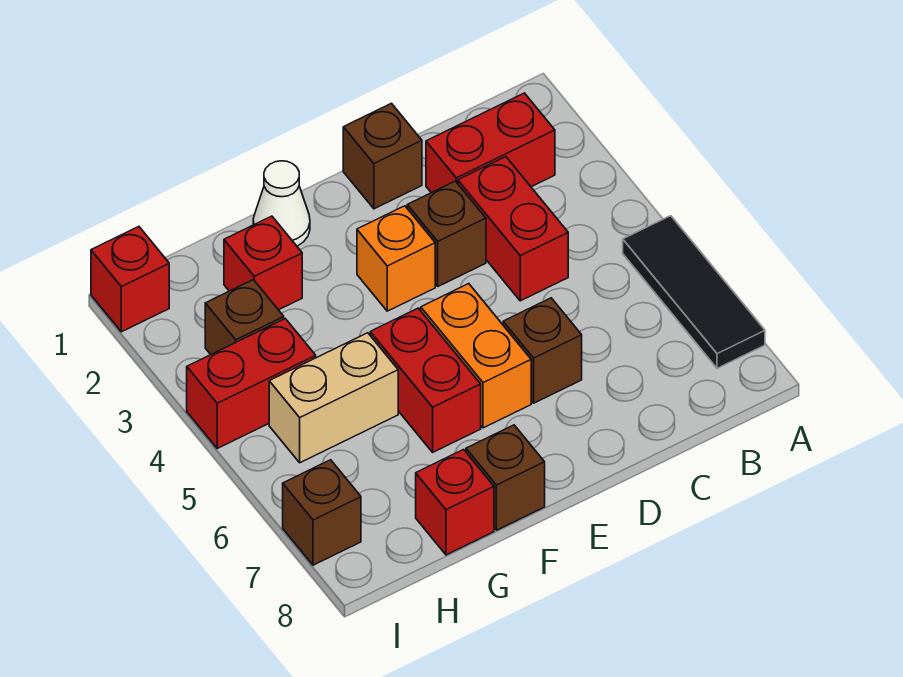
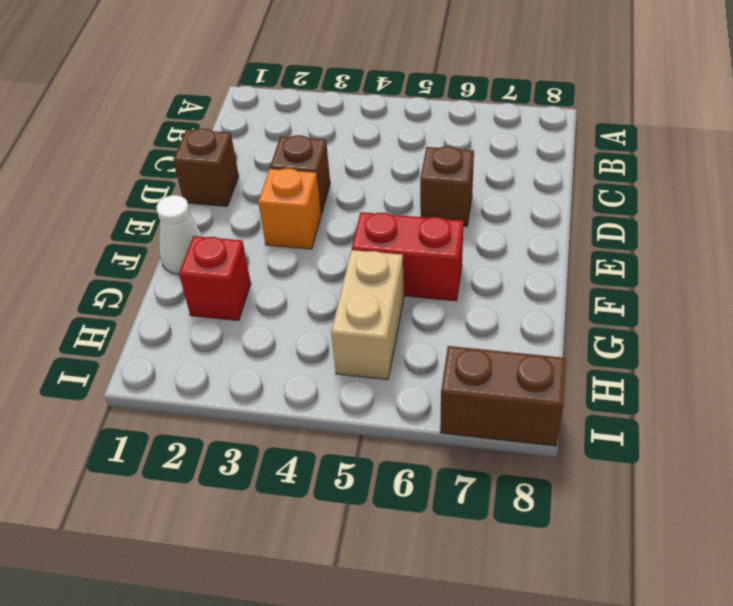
brown 1x2 brick [440,346,566,446] -> brown 1x1 brick [283,460,361,565]
none -> black 1x3 tile [623,216,765,368]
none -> red 1x2 brick [426,93,555,193]
none -> red 1x2 brick [458,157,568,301]

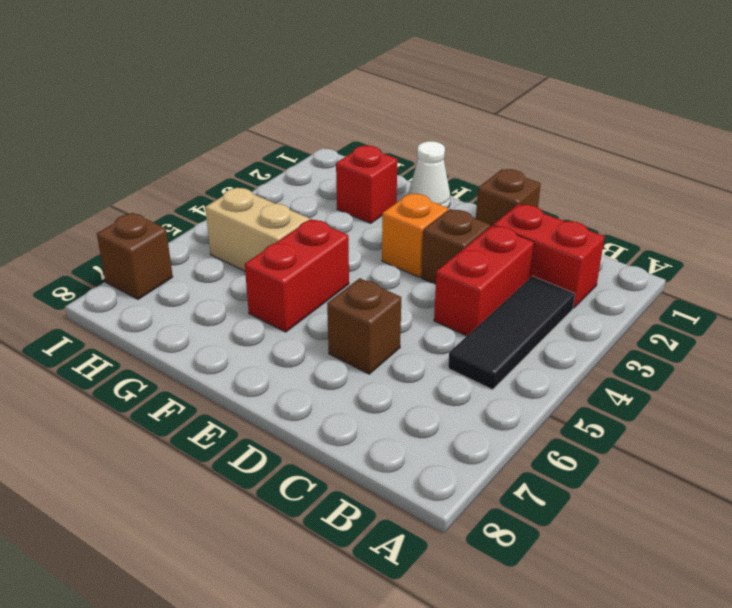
black 1x3 tile [448,276,575,390] -> black 1x3 tile moved to [623,216,765,368]
none -> orange 1x2 brick [421,284,531,428]
none -> brown 1x1 brick [466,425,545,530]
none -> red 1x1 brick [416,450,494,555]

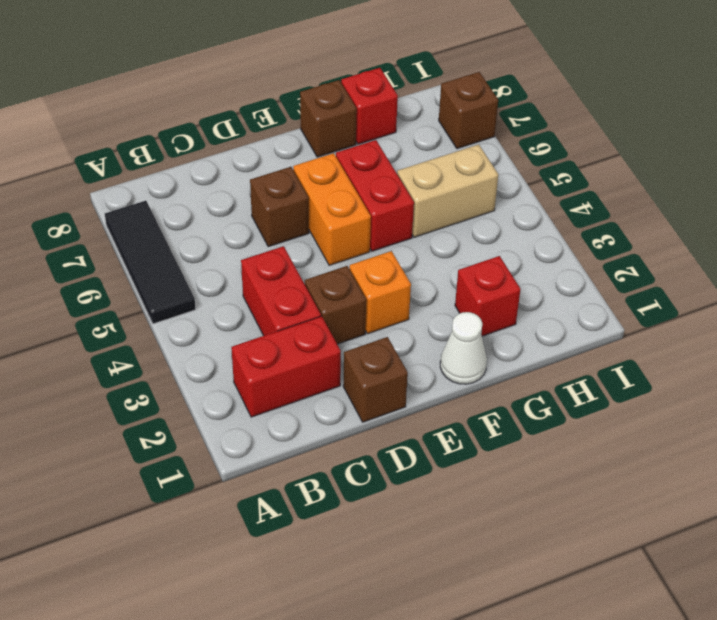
none -> brown 1x1 brick [205,280,284,354]
none -> red 1x2 brick [187,319,316,448]
none -> red 1x1 brick [91,227,169,332]

